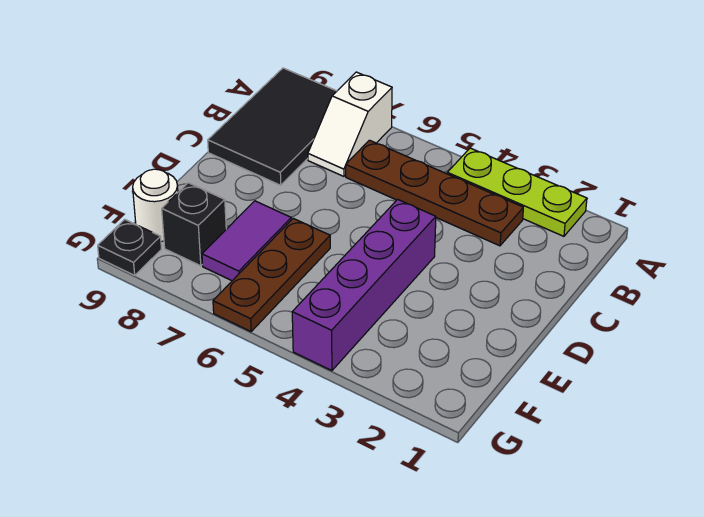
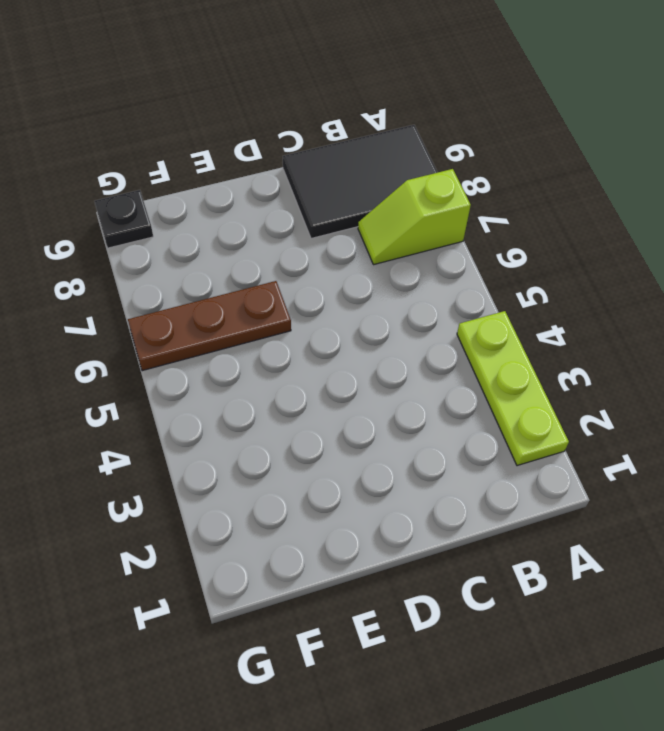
lime 1x2 slope [358,169,471,265] -> white 1x2 slope [308,72,392,176]
none -> brown 1x4 plate [346,140,523,246]
none -> purple 1x4 brick [292,199,436,371]

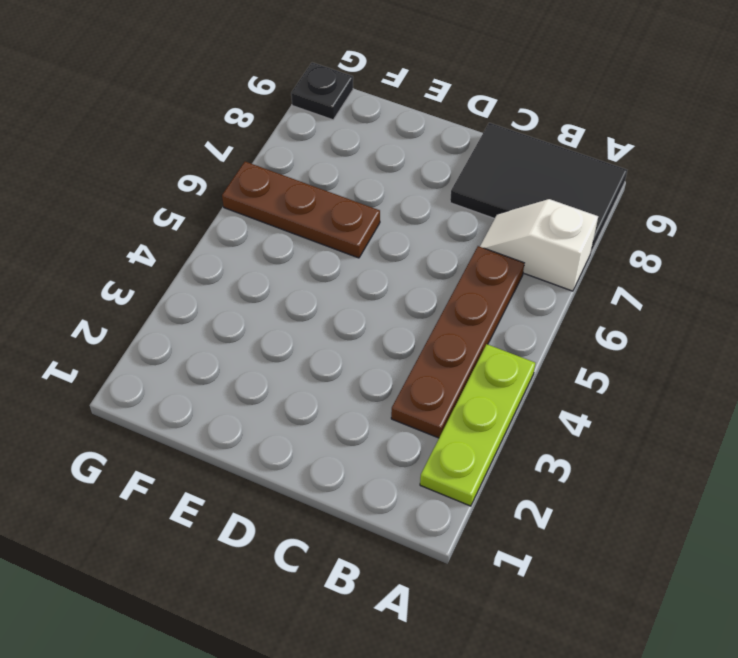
none -> purple 1x4 brick [292,199,436,371]
none -> purple 1x2 tile [202,201,291,281]

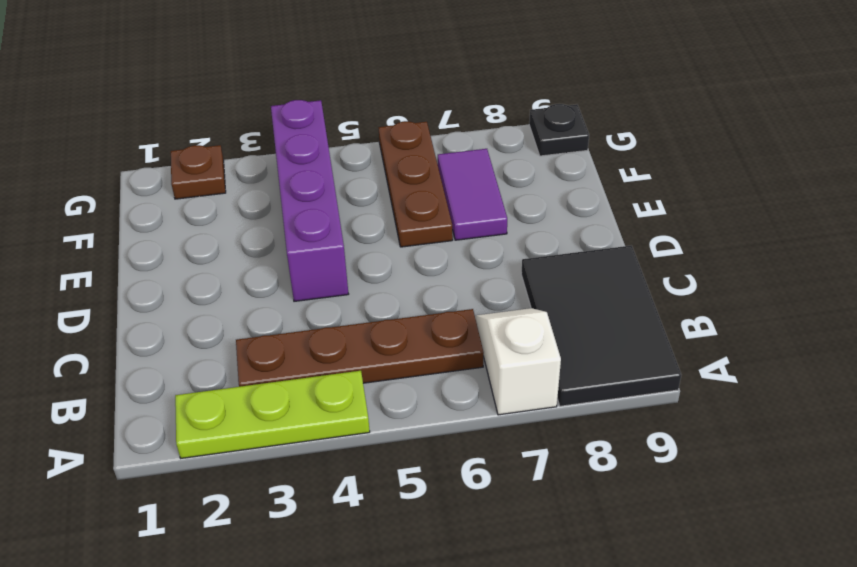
brown 1x1 plate [171,145,226,199] -> none
none -> black 1x1 brick [162,183,226,266]
none -> white 1x1 round brick [133,169,178,241]

